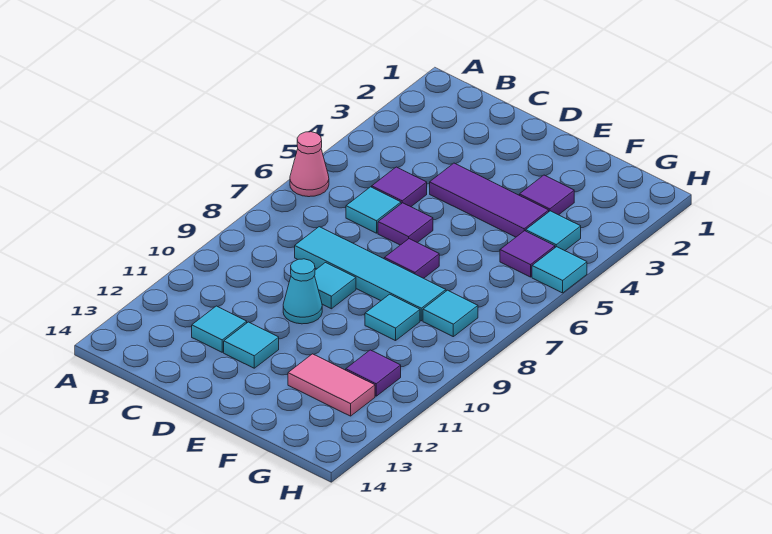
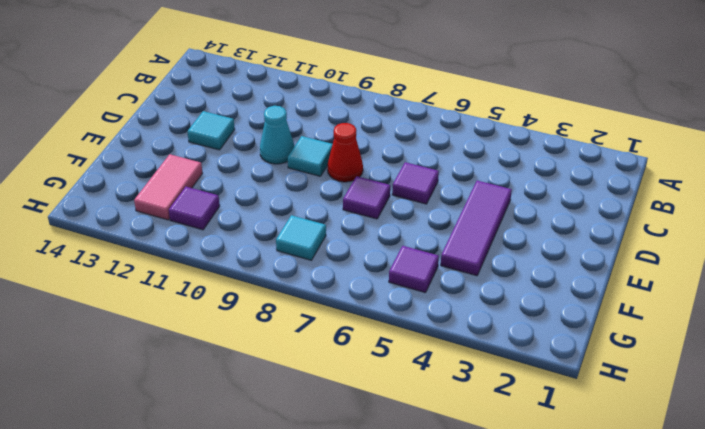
red 1x1 cone [328,123,363,182] -> cyan 1x4 tile [295,227,446,321]
none -> pink 1x1 cone [290,132,329,197]
none -> purple 1x1 tile [372,167,427,207]
none -> cyan 1x1 tile [346,187,401,233]

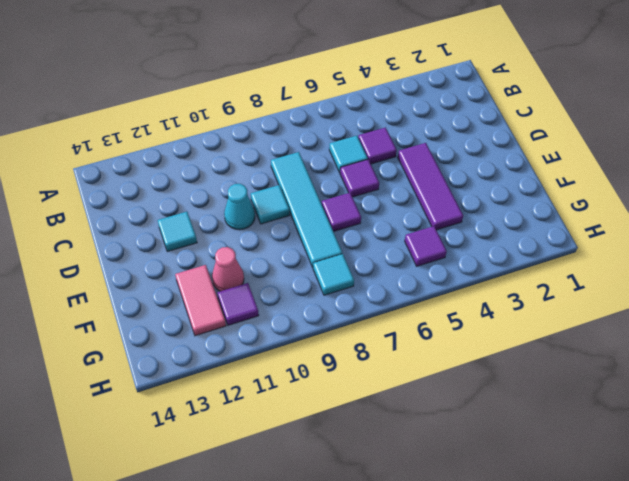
pink 1x1 cone [212,247,244,291] -> pink 1x1 cone moved to [290,132,329,197]
none -> cyan 1x1 tile [192,306,247,352]
none -> purple 1x1 tile [519,175,574,215]
none -> cyan 1x1 tile [365,294,420,341]

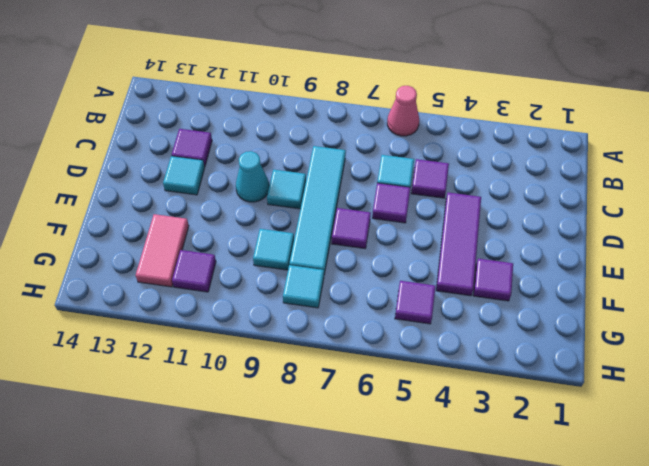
purple 1x1 tile [172,129,212,167] -> cyan 1x1 tile [192,306,247,352]
none -> cyan 1x1 tile [526,211,581,251]
none -> cyan 1x1 tile [532,247,587,293]

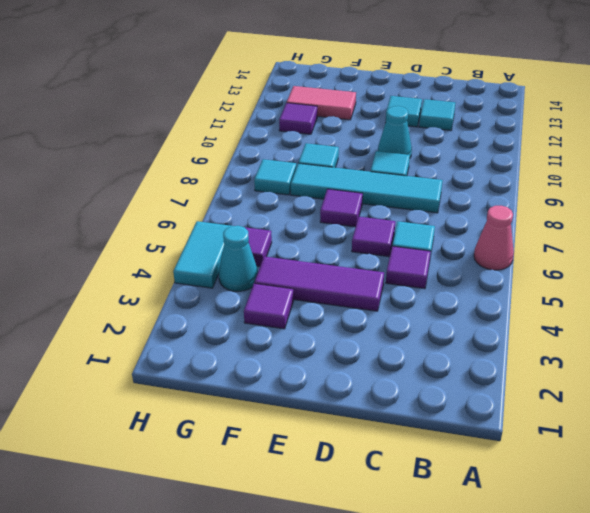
cyan 1x1 cone [219,226,258,291] -> cyan 1x1 tile [526,211,581,251]
cyan 1x2 tile [173,221,231,288] -> cyan 1x1 tile [532,247,587,293]

